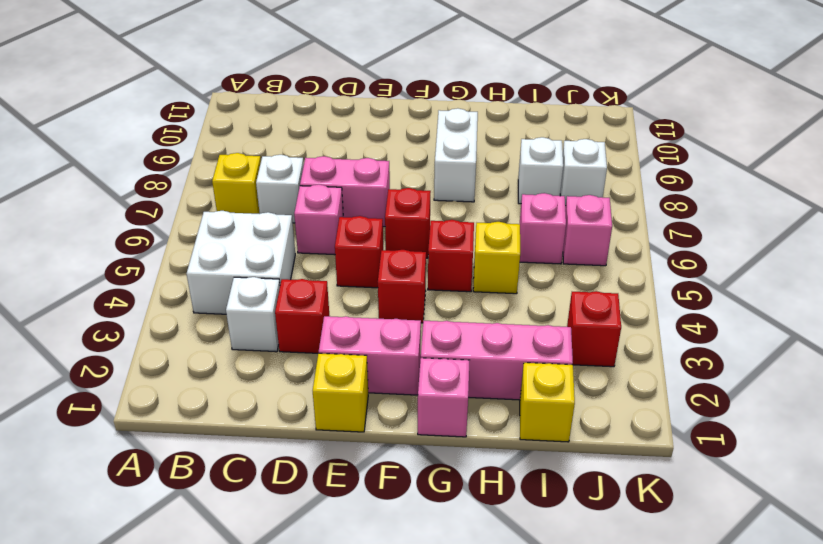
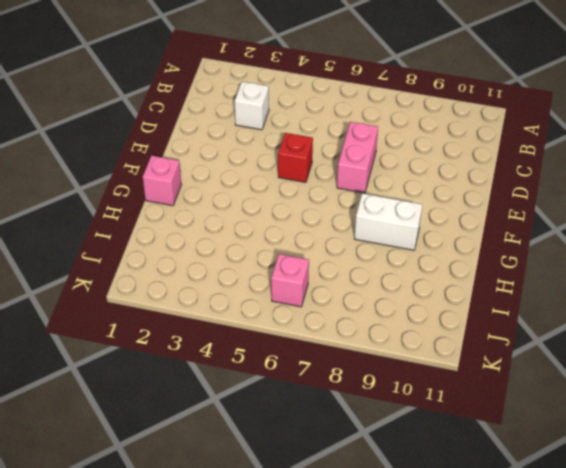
none -> white 2x2 brick [187,211,295,314]
none -> yellow 1x1 brick [212,153,261,214]
none -> white 1x1 brick [256,155,304,223]

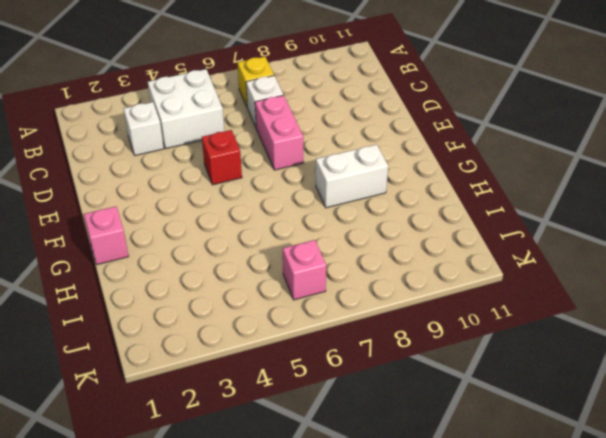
none -> red 1x1 brick [275,279,329,353]
none -> pink 1x1 brick [294,184,343,255]
none -> yellow 1x1 brick [313,353,368,432]

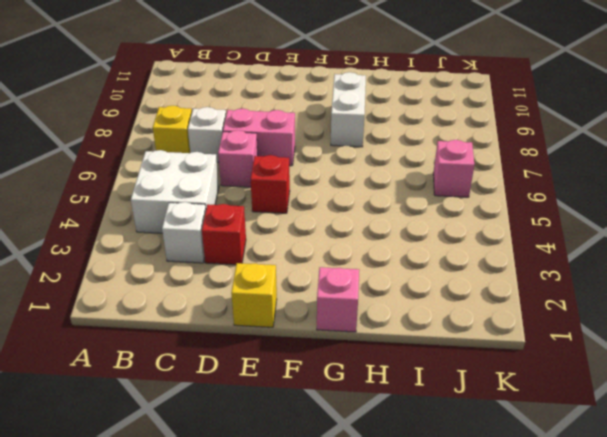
none -> pink 1x2 brick [319,316,421,395]
none -> red 1x1 brick [378,250,426,323]
none -> red 1x1 brick [385,188,431,258]

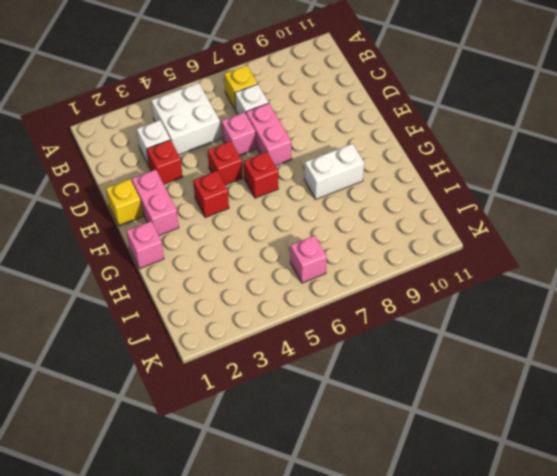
none -> pink 1x3 brick [421,321,573,400]
none -> red 1x1 brick [428,220,474,292]
none -> yellow 1x1 brick [473,222,520,294]

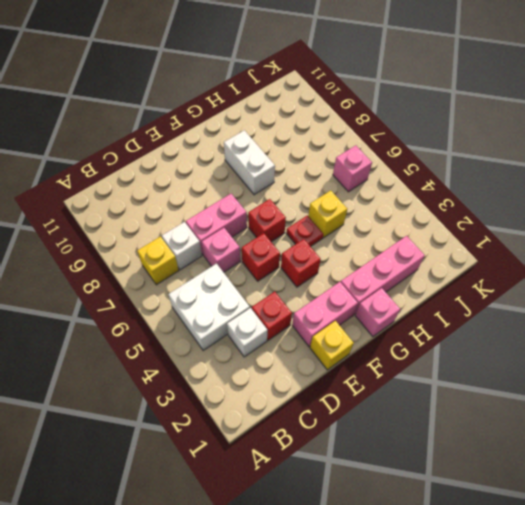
red 1x1 plate [286,215,323,247] -> red 1x1 brick [428,220,474,292]
none -> yellow 1x1 brick [520,363,575,442]
none -> pink 1x1 brick [520,193,566,264]
none -> white 1x1 brick [518,137,563,204]

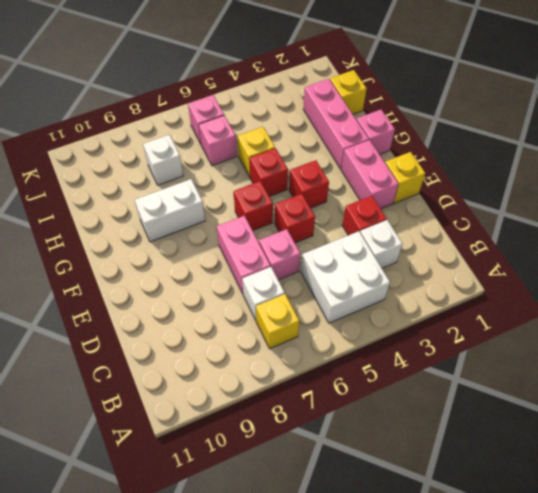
none -> red 1x1 brick [567,291,621,367]
none -> white 1x1 brick [560,139,607,205]

